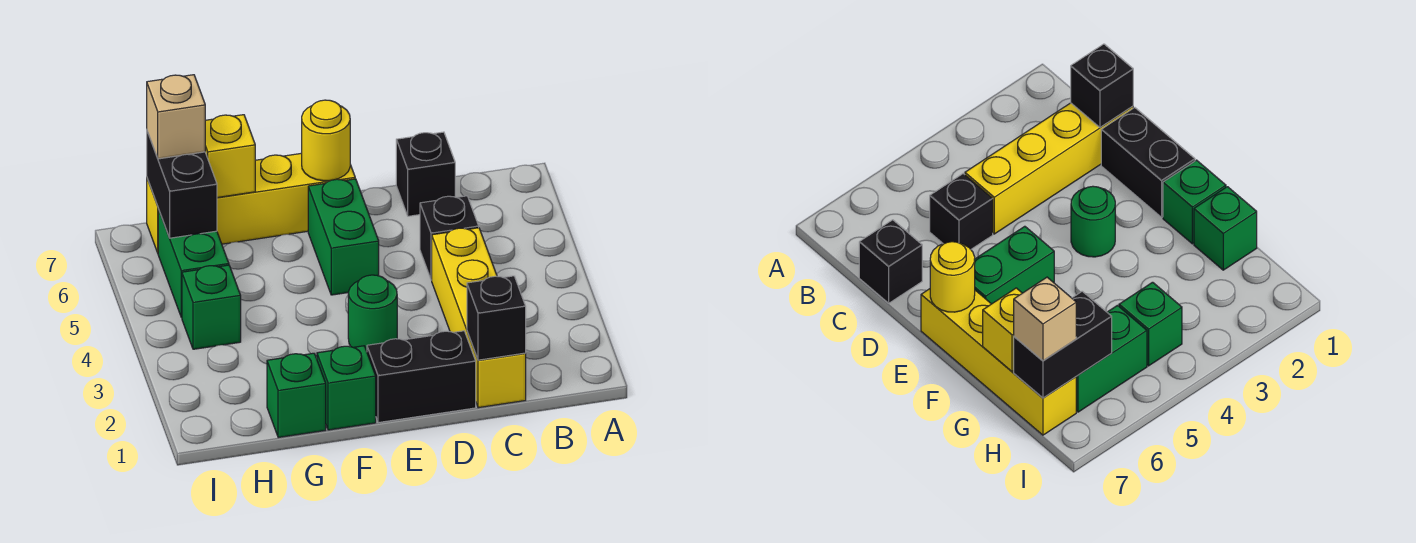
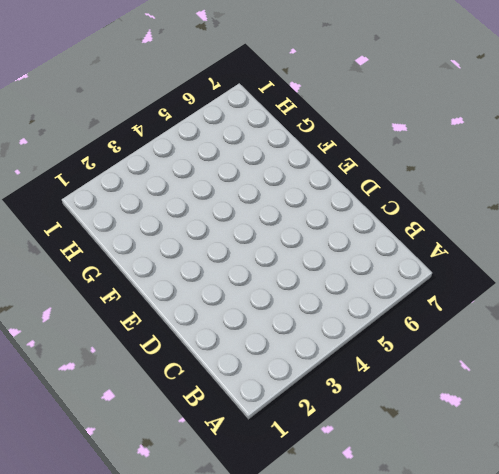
none -> yellow 1x4 brick [432,228,526,408]
none -> black 1x1 brick [420,196,479,280]
none -> black 1x1 brick [396,132,455,216]

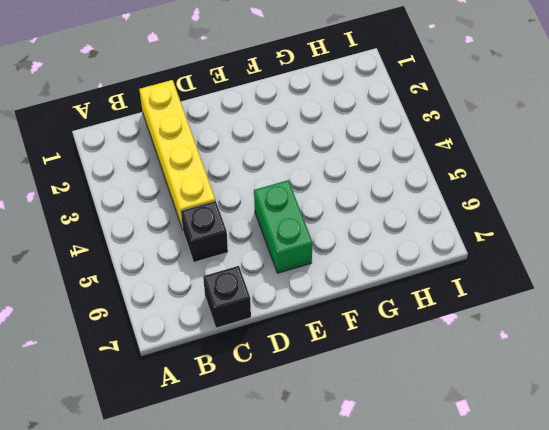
none -> black 1x2 brick [367,331,476,423]
none -> green 1x1 round brick [348,275,397,351]
none -> yellow 1x4 brick [147,153,355,253]

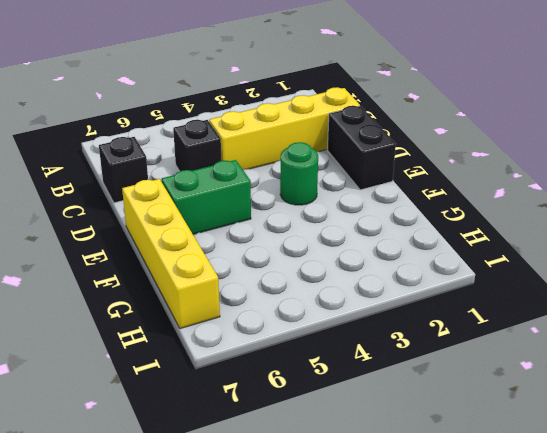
none -> green 1x1 brick [317,346,376,430]
none -> green 1x1 brick [267,353,326,438]
none -> green 1x1 brick [182,265,241,349]

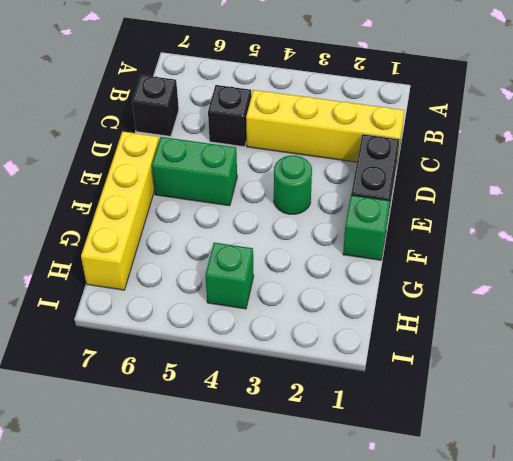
none -> green 1x1 brick [267,353,326,438]
none -> green 1x2 brick [158,209,229,318]
none -> black 1x1 brick [467,276,526,360]

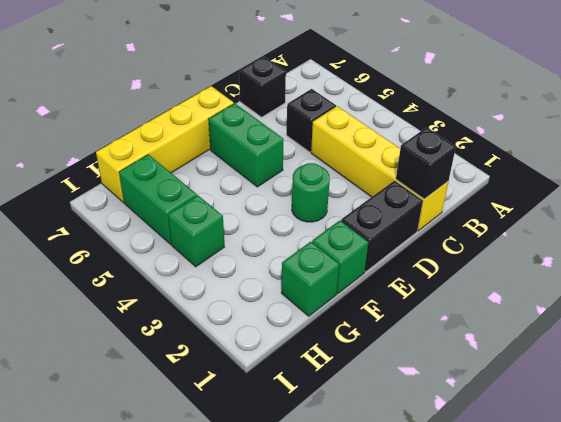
none -> yellow 1x1 round brick [302,100,350,181]
none -> yellow 1x1 brick [205,115,255,197]
none -> black 1x2 brick [147,131,217,238]

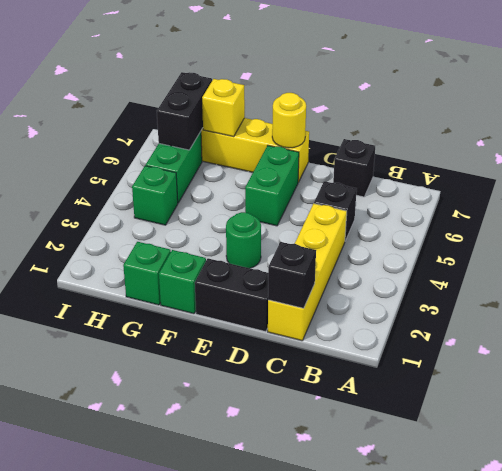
none -> tan 1x1 brick [147,75,205,159]

